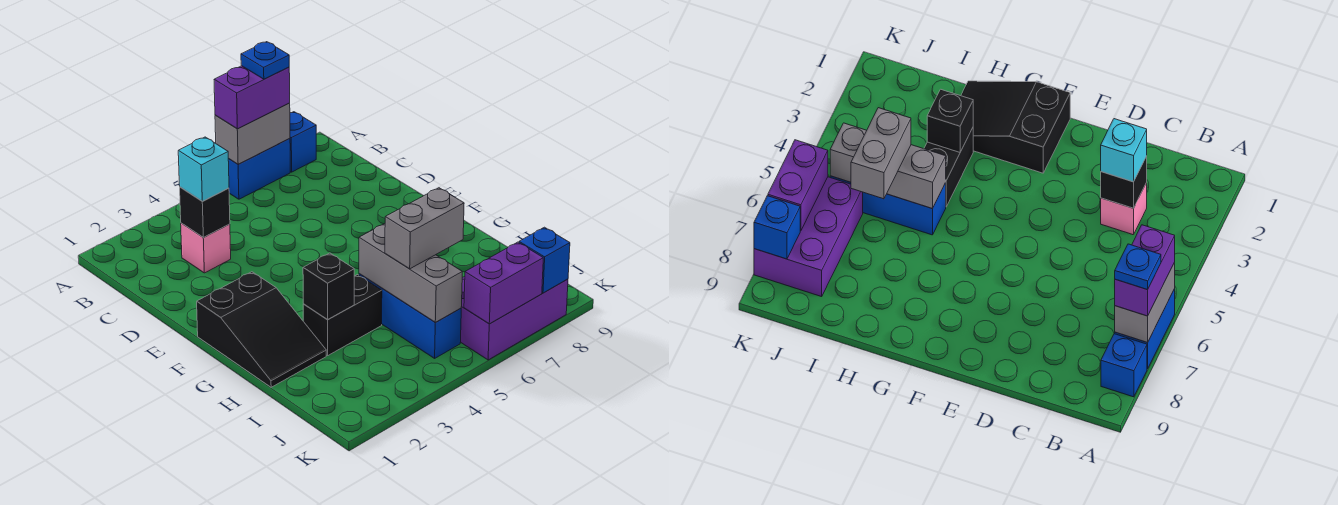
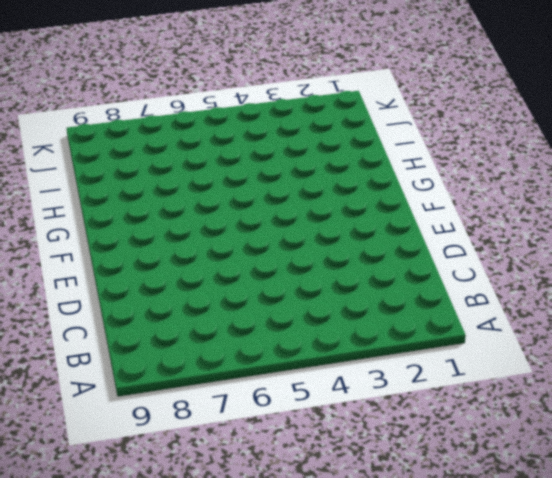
none -> blue 1x2 brick [228,139,290,199]
none -> blue 1x1 brick [290,112,316,172]
none -> pink 1x1 brick [181,223,231,273]

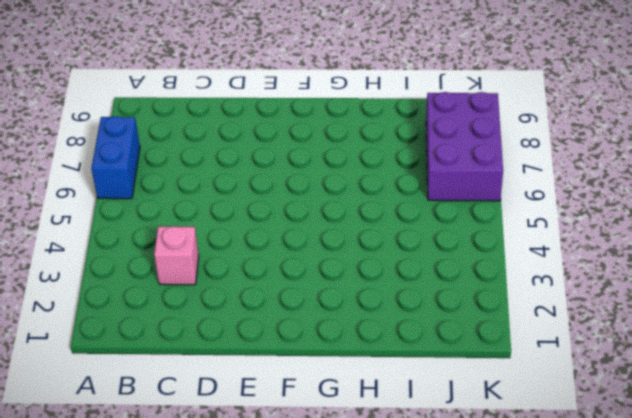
none -> blue 1x1 brick [290,112,316,172]
none -> black 2x3 slope [197,272,326,387]
none -> black 1x2 brick [303,275,382,355]

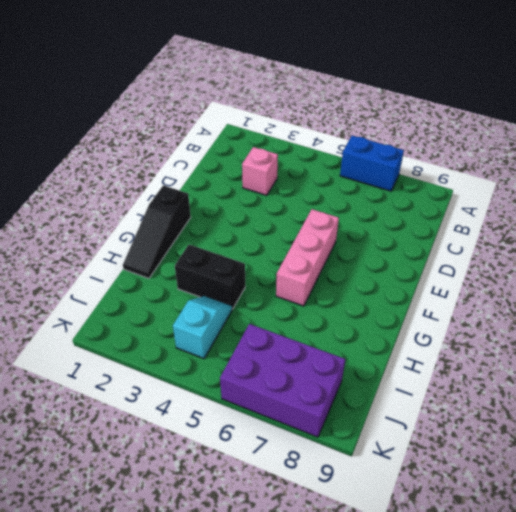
pink 1x3 brick [276,209,339,306] -> none
black 1x3 slope [123,185,191,278] -> black 2x3 slope [197,272,326,387]
cyan 1x2 slope [173,296,232,359] -> none
none -> blue 1x1 brick [290,112,316,172]
none -> blue 1x3 brick [359,274,461,358]
none -> grey 1x2 brick [215,103,290,164]

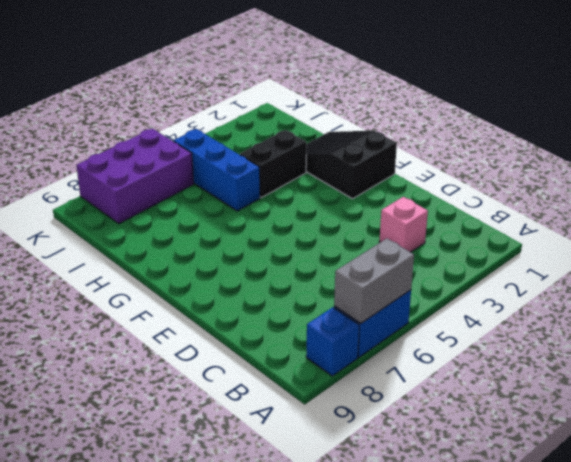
none -> black 1x1 brick [180,187,230,238]
none -> black 1x1 brick [303,253,354,320]
none -> grey 1x3 brick [359,224,462,323]

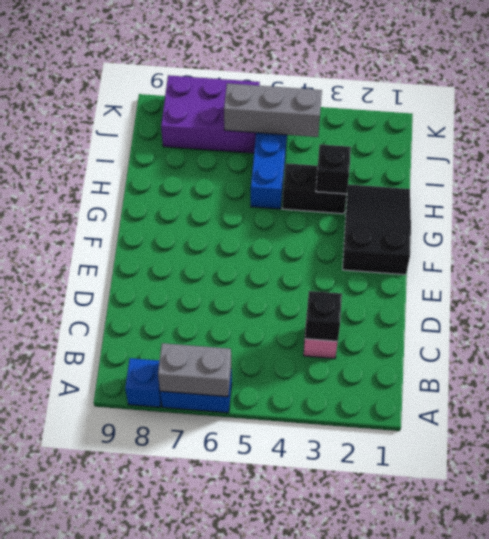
grey 1x3 brick [224,83,322,137] -> grey 1x3 brick turned to [359,224,462,323]
none -> purple 1x2 brick [464,242,543,324]
none -> blue 1x1 brick [519,227,570,293]
none -> purple 1x2 brick [214,66,290,129]

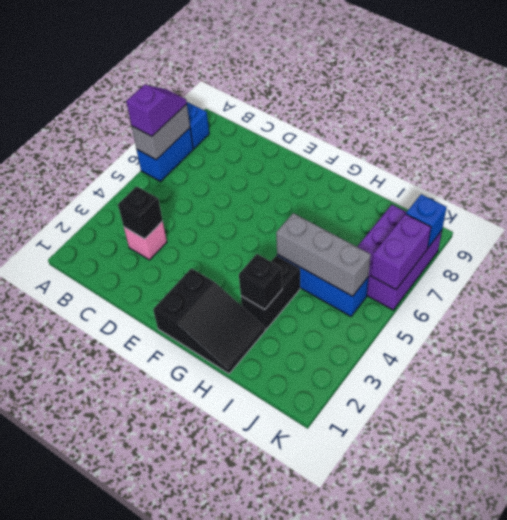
purple 1x2 slope [126,85,187,136] -> purple 1x2 brick [214,66,290,129]
none -> cyan 1x1 brick [178,137,229,201]
none -> grey 1x2 brick [385,188,464,269]
none -> blue 1x1 plate [241,42,289,79]

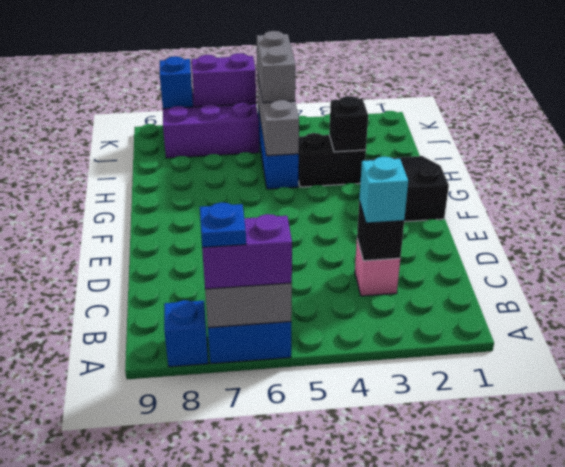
grey 1x2 brick [257,31,295,103] -> grey 1x2 brick turned to [385,188,464,269]

